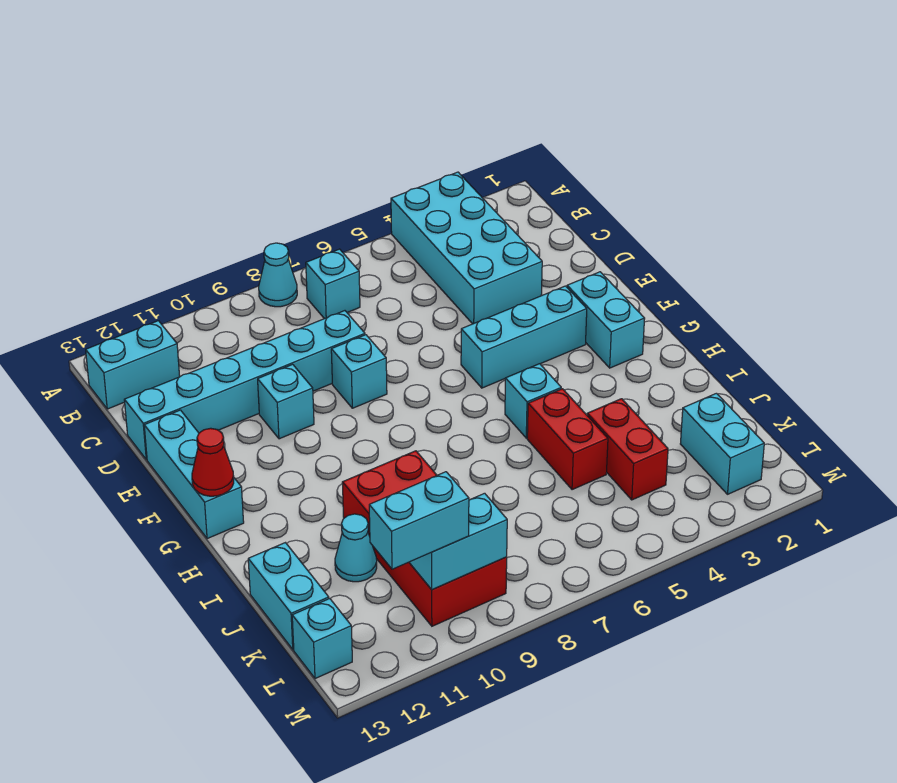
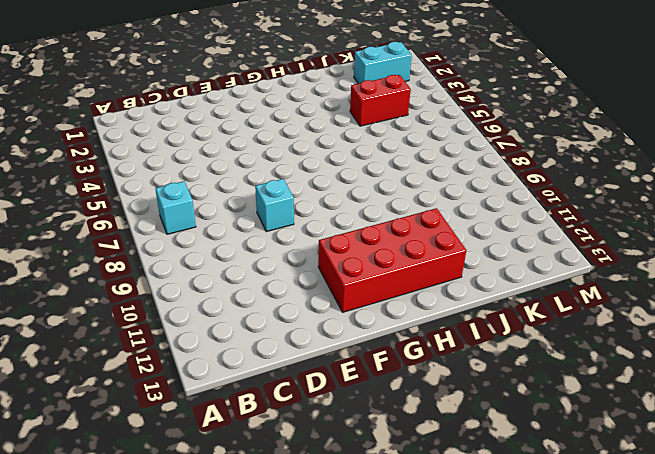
red 2x4 brick [318,208,466,312] -> red 2x4 brick moved to [342,451,507,626]
none -> cyan 2x4 brick [391,172,542,324]
none -> cyan 1x1 cone [259,243,297,307]
none -> cyan 1x2 brick [86,321,180,409]

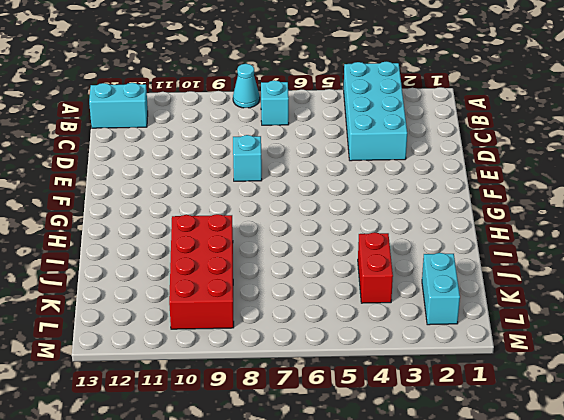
none -> cyan 1x6 brick [124,311,365,460]
none -> cyan 1x1 brick [258,364,314,439]
none -> cyan 1x3 brick [144,410,244,539]

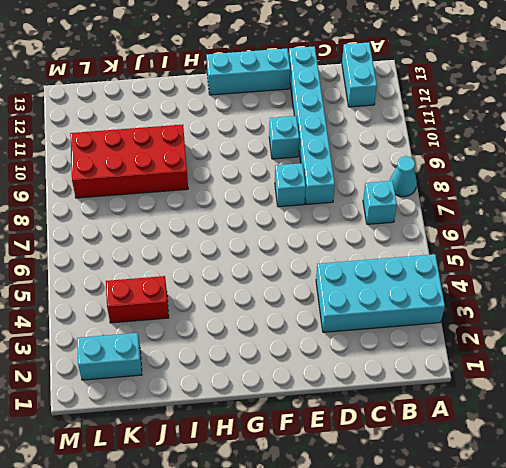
none -> cyan 1x2 brick [567,272,645,368]
none -> cyan 1x3 brick [461,286,587,388]
none -> cyan 1x1 brick [505,364,561,438]

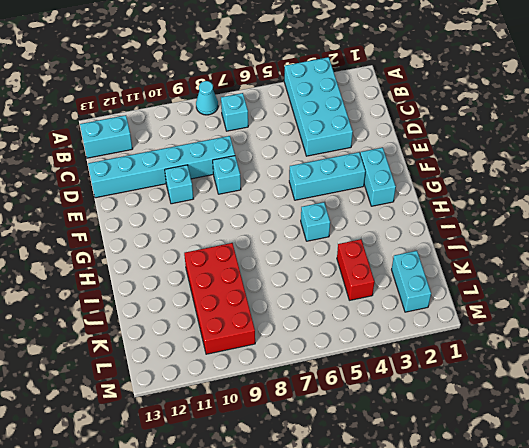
none -> cyan 1x3 brick [144,410,244,539]
none -> red 1x2 brick [527,389,608,490]
none -> cyan 1x1 cone [335,514,377,582]

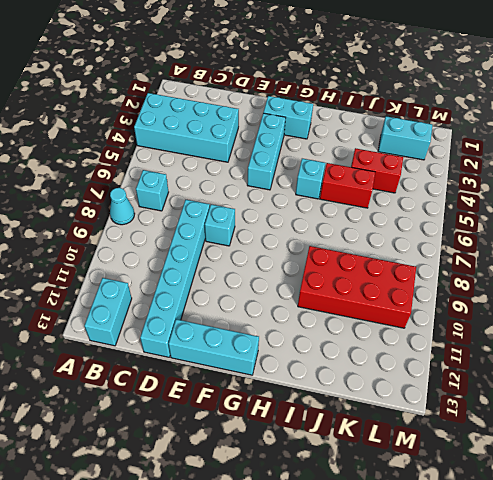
none -> cyan 1x1 brick [258,364,314,439]
none -> cyan 1x1 cone [335,514,377,582]
none -> cyan 1x2 brick [248,543,329,650]

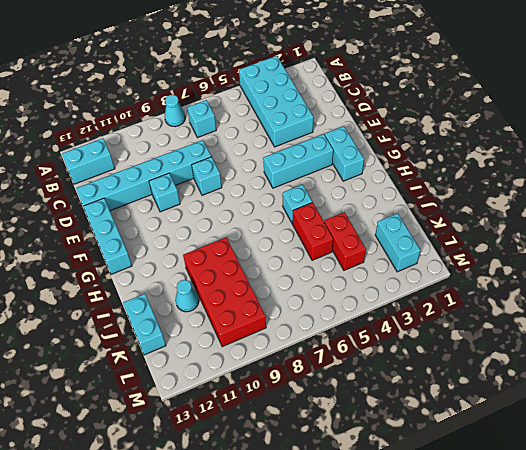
none -> cyan 1x1 brick [292,599,352,679]
none -> red 1x1 cone [192,428,234,496]
none -> cyan 1x2 brick [410,493,507,590]

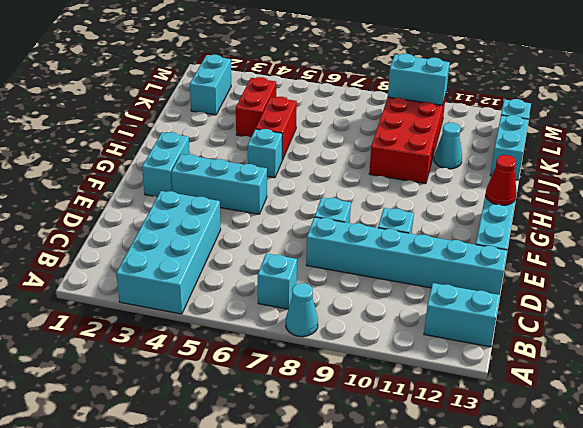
none -> cyan 1x2 brick [369,472,469,569]

